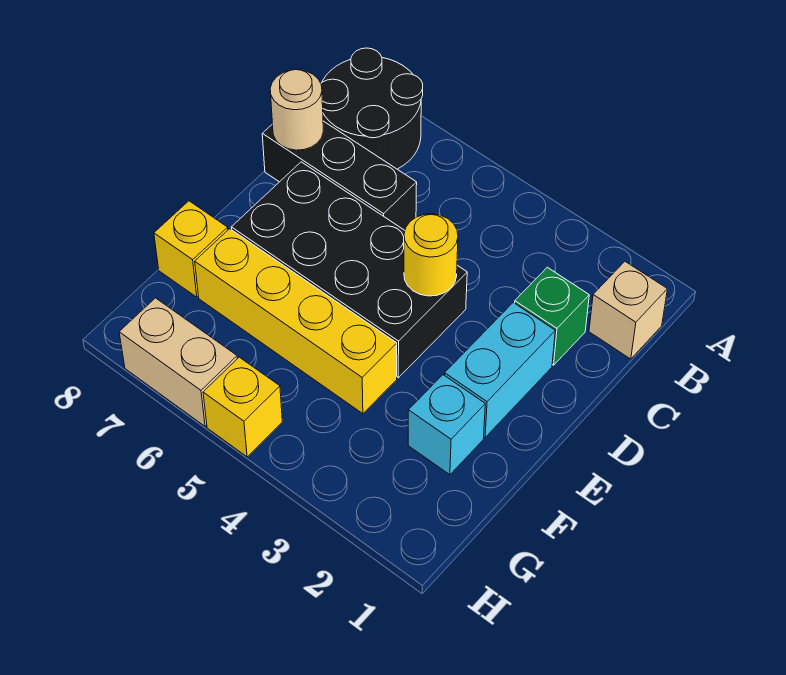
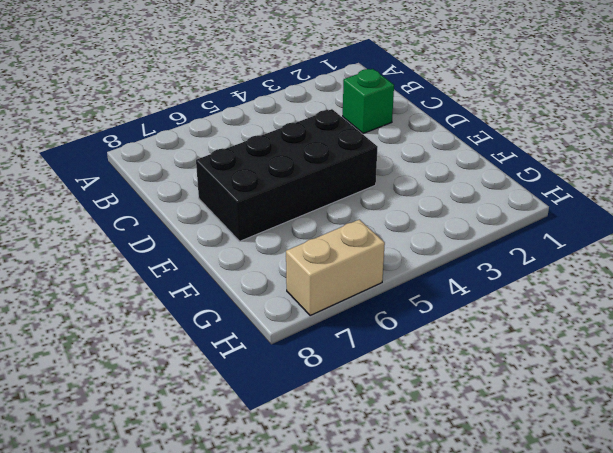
none -> black 2x2 round brick [321,48,423,169]
none -> tan 1x1 brick [589,262,667,359]
none -> black 1x3 brick [262,121,417,230]

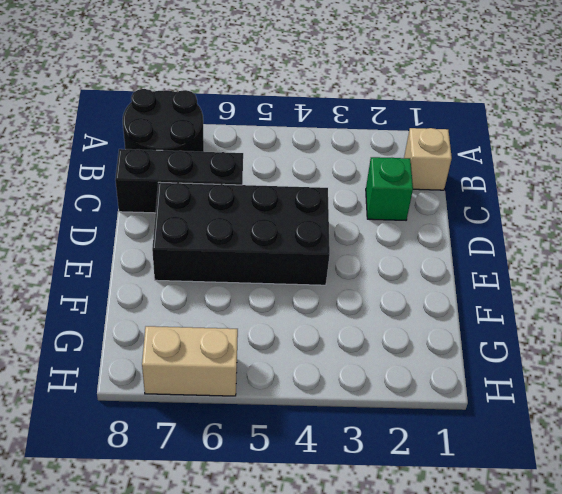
none -> cyan 1x2 brick [445,303,555,437]
none -> cyan 1x1 brick [408,375,485,475]
none -> yellow 1x4 brick [195,229,397,414]

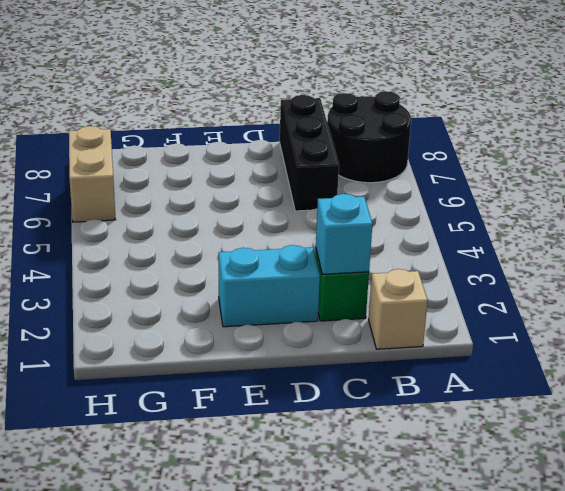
cyan 1x1 brick [316,194,372,274] -> cyan 1x1 brick moved to [408,375,485,475]
none -> black 2x4 brick [231,162,467,378]
none -> yellow 1x4 brick [195,229,397,414]
none -> yellow 1x1 brick [154,201,228,297]

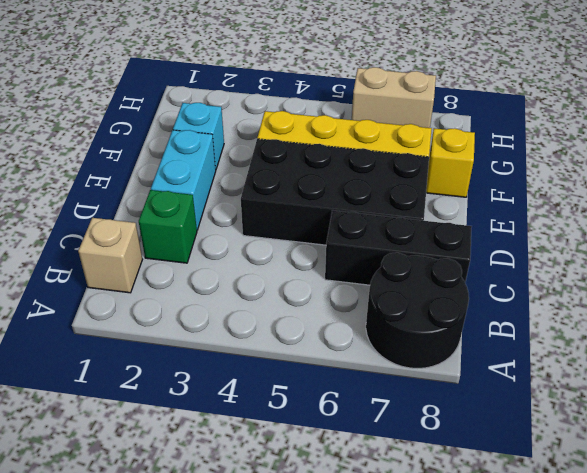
none -> yellow 1x1 brick [203,357,282,457]
none -> tan 1x1 round brick [270,70,323,150]
none -> yellow 1x1 round brick [404,214,458,296]

